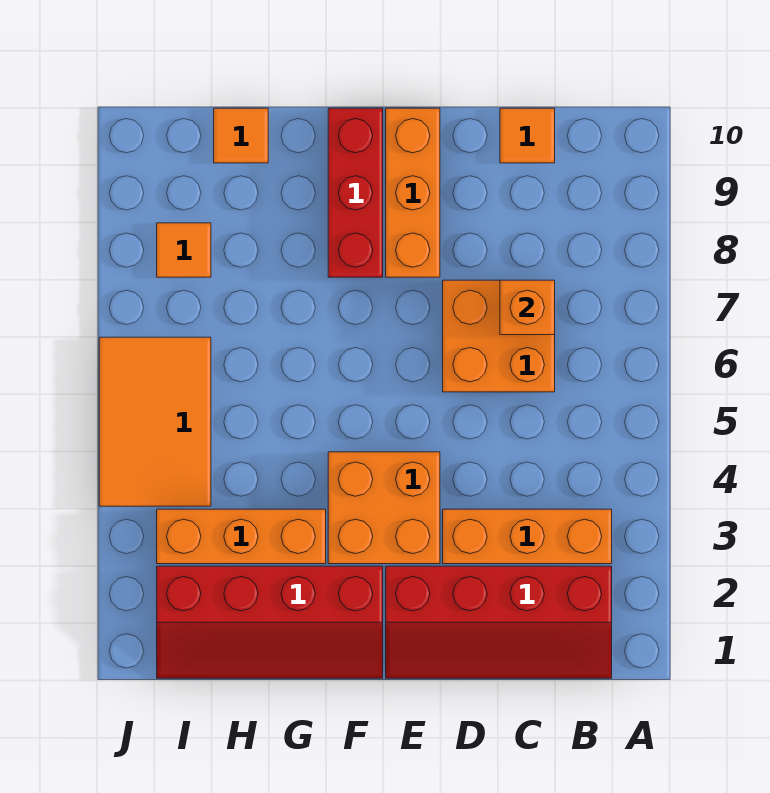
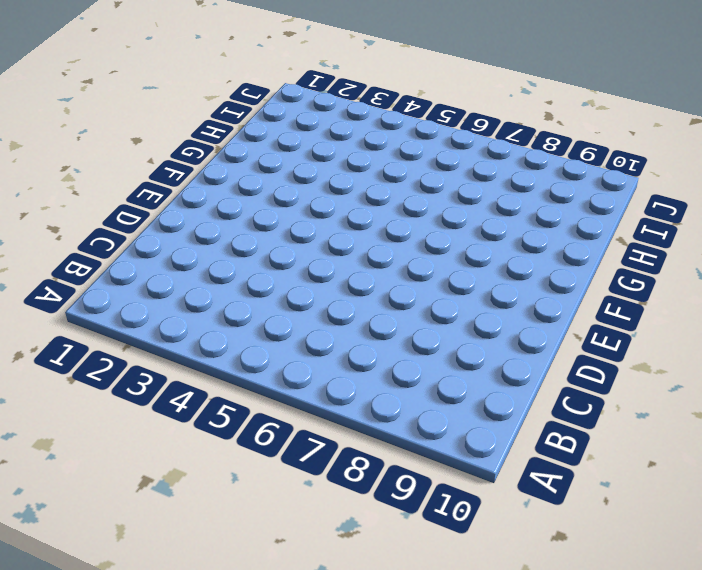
none -> red 2x4 slope [386,566,612,678]
none -> orange 1x3 brick [443,509,612,564]
none -> orange 2x2 brick [443,280,555,392]

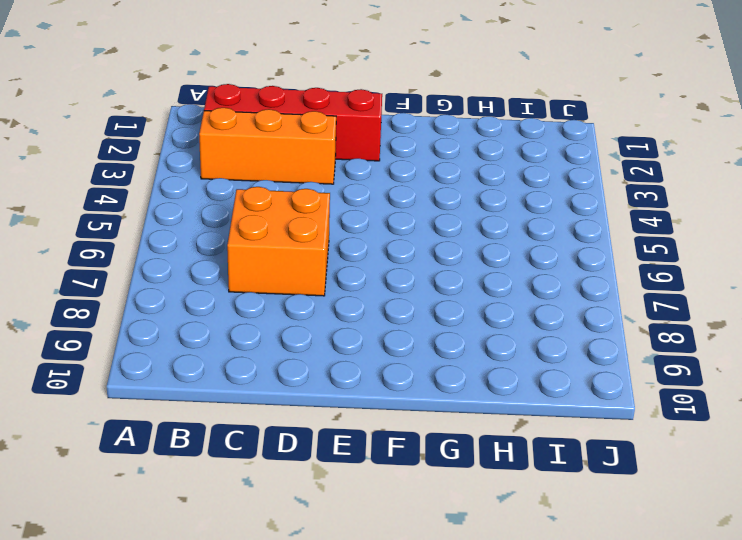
none -> orange 1x1 tile [500,108,555,163]
none -> orange 2x2 brick [328,452,440,564]
none -> orange 1x3 brick [386,108,440,277]

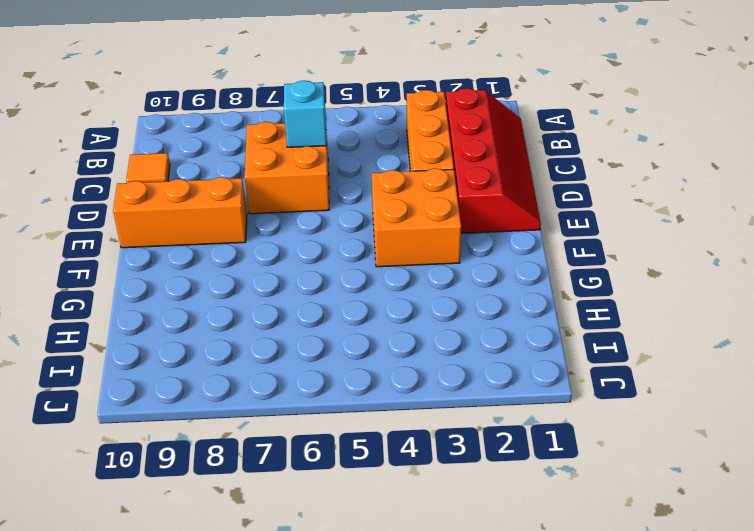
cyan 1x1 brick [284,80,327,147] -> none
none -> red 2x4 slope [157,566,383,678]
none -> red 1x3 brick [328,108,383,277]
none -> orange 1x3 brick [157,509,326,564]

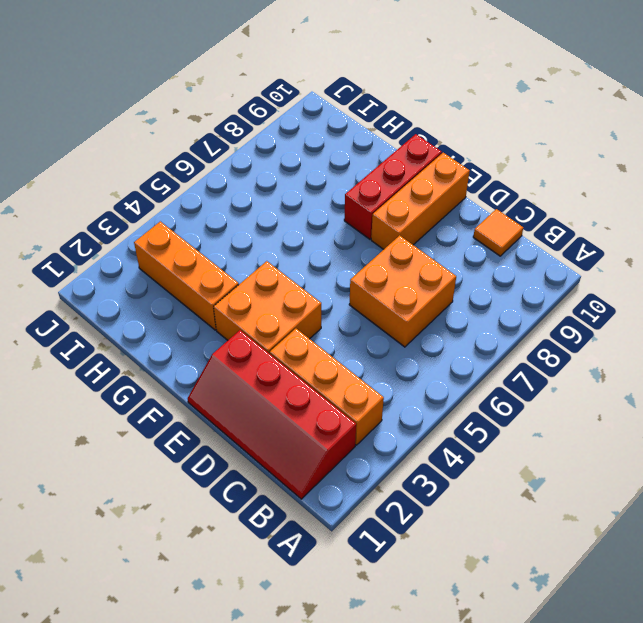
none -> red 2x4 slope [157,566,383,678]
none -> orange 1x1 tile [214,108,268,163]
none -> orange 2x3 tile [99,337,211,506]

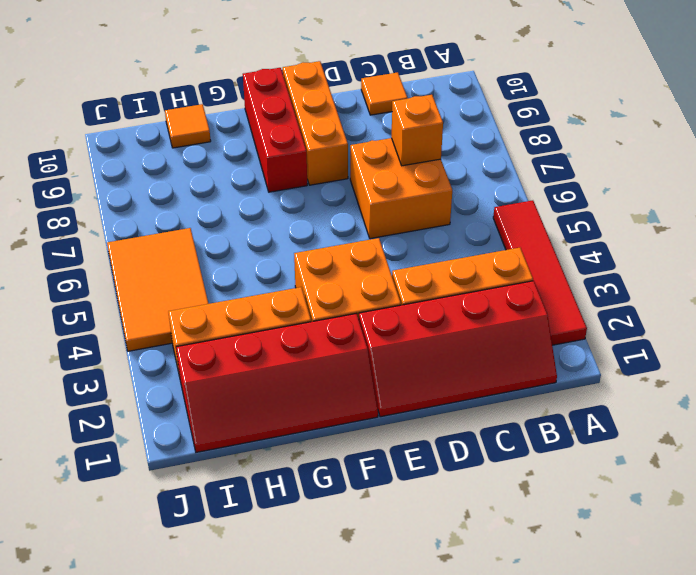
red 1x4 tile [493,200,587,345] -> none
none -> orange 1x1 tile [157,223,211,277]

